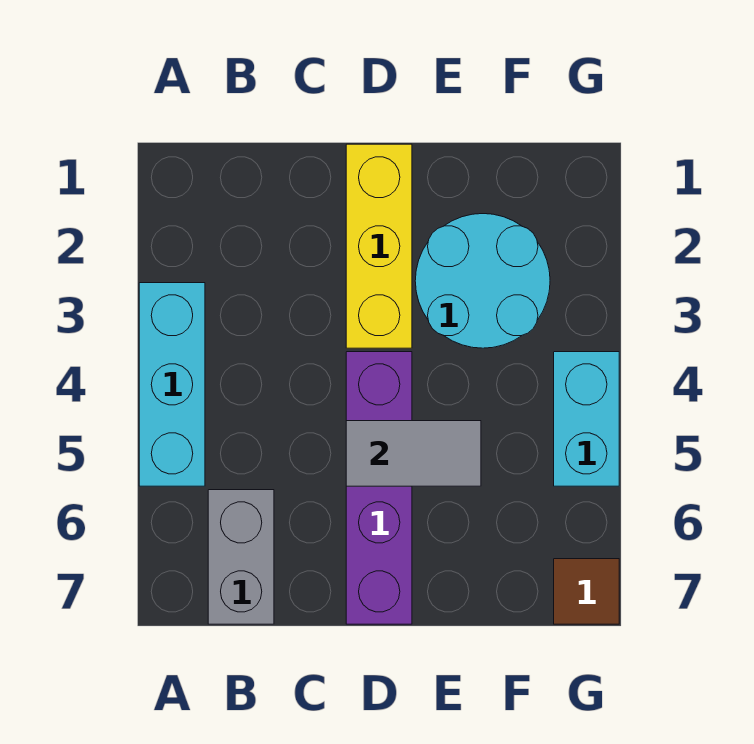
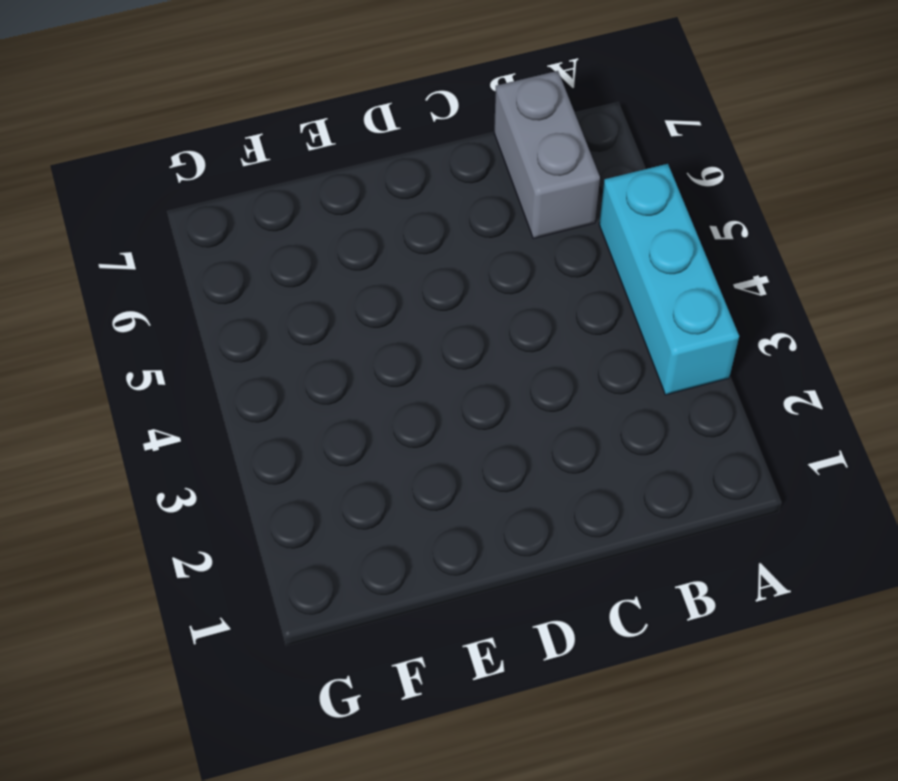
none -> yellow 1x3 brick [346,144,412,348]
none -> purple 1x4 brick [346,352,412,624]

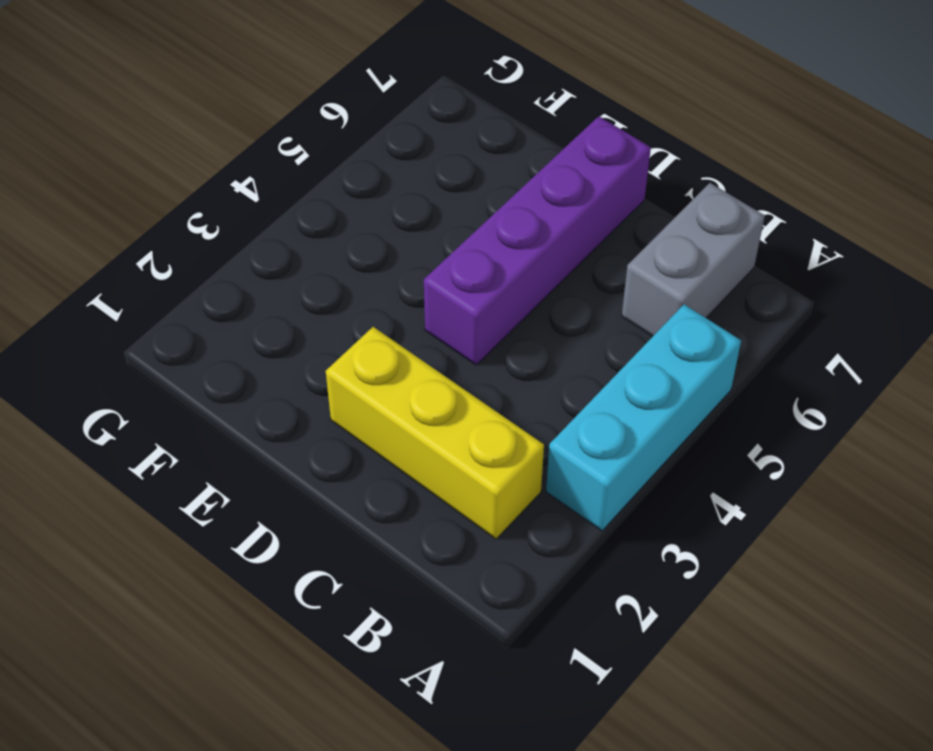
yellow 1x3 brick [326,327,544,539] -> yellow 1x3 brick turned to [346,144,412,348]
none -> cyan 2x2 round brick [415,214,550,348]
none -> cyan 1x2 brick [554,352,619,486]

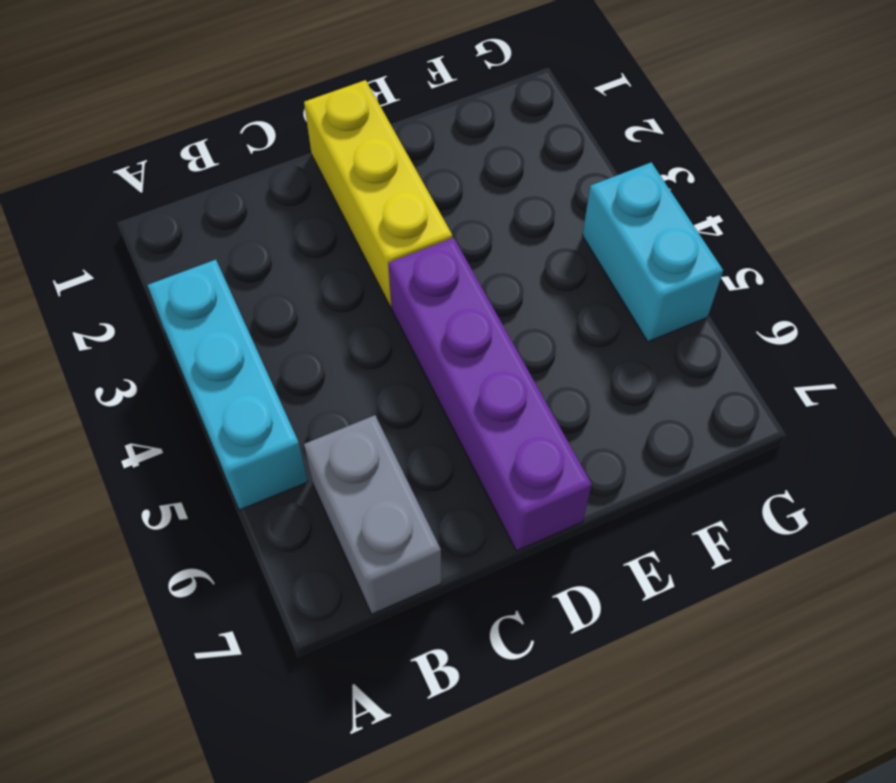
none -> cyan 2x2 round brick [415,214,550,348]
none -> brown 1x1 tile [554,559,619,624]

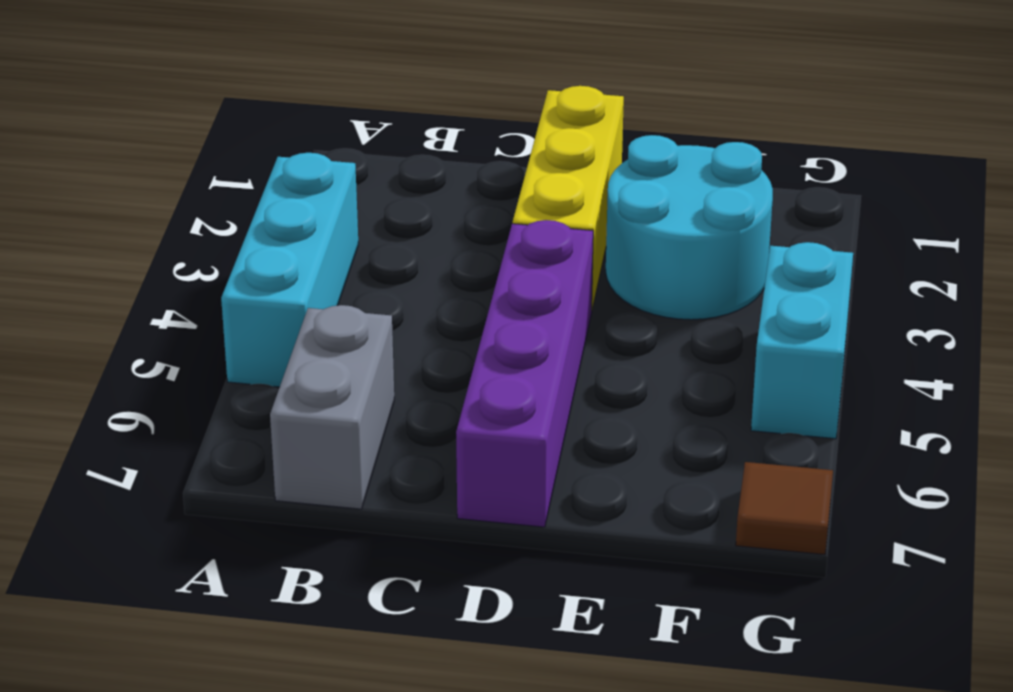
none -> grey 1x2 tile [346,421,481,486]

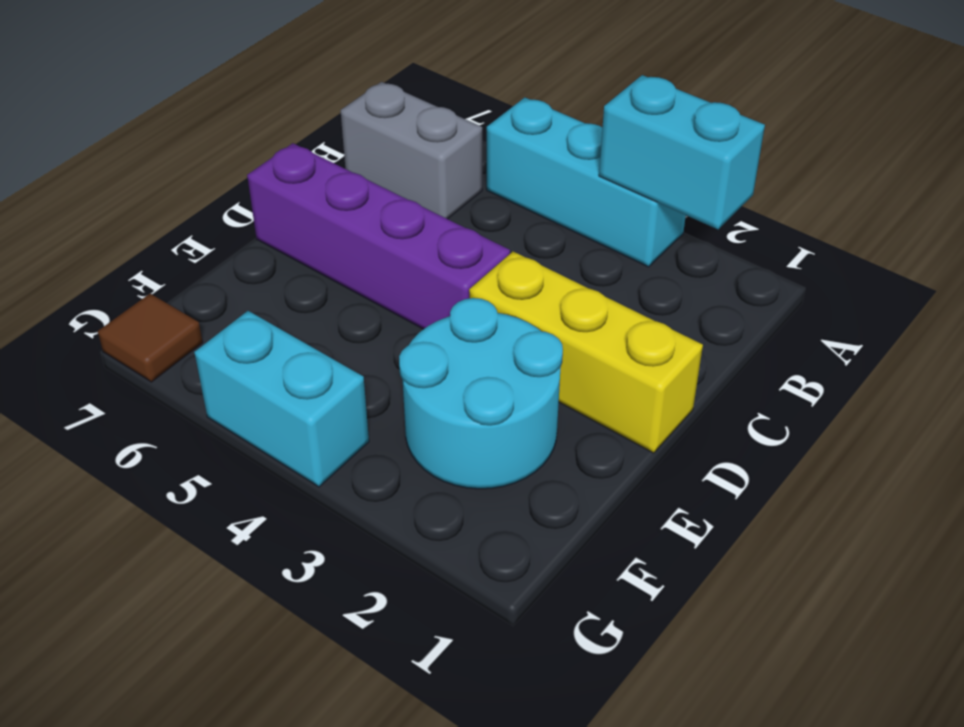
cyan 1x2 brick [599,75,765,229] -> none
none -> grey 1x2 tile [346,421,481,486]

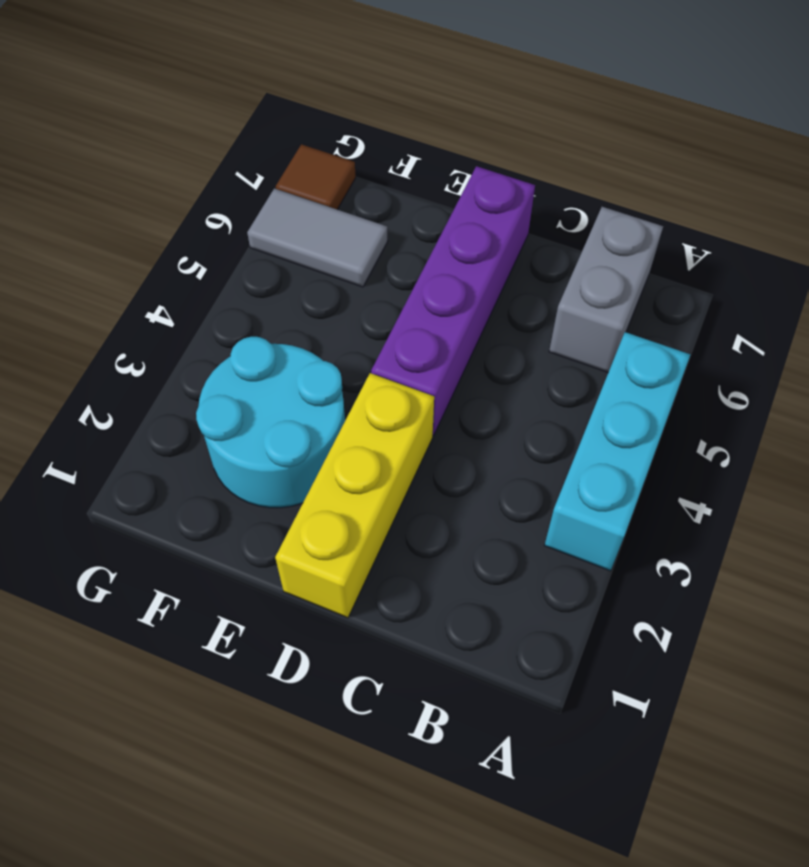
grey 1x2 tile [247,188,388,287] -> grey 1x2 tile moved to [346,421,481,486]
none -> cyan 1x2 brick [554,352,619,486]

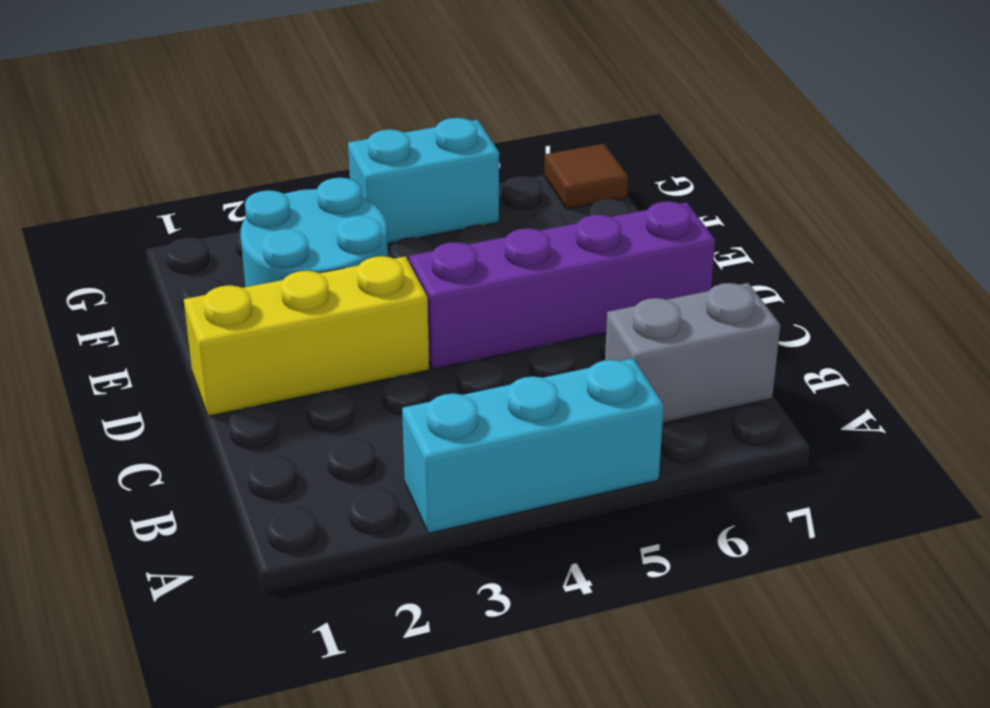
none -> grey 1x2 tile [346,421,481,486]

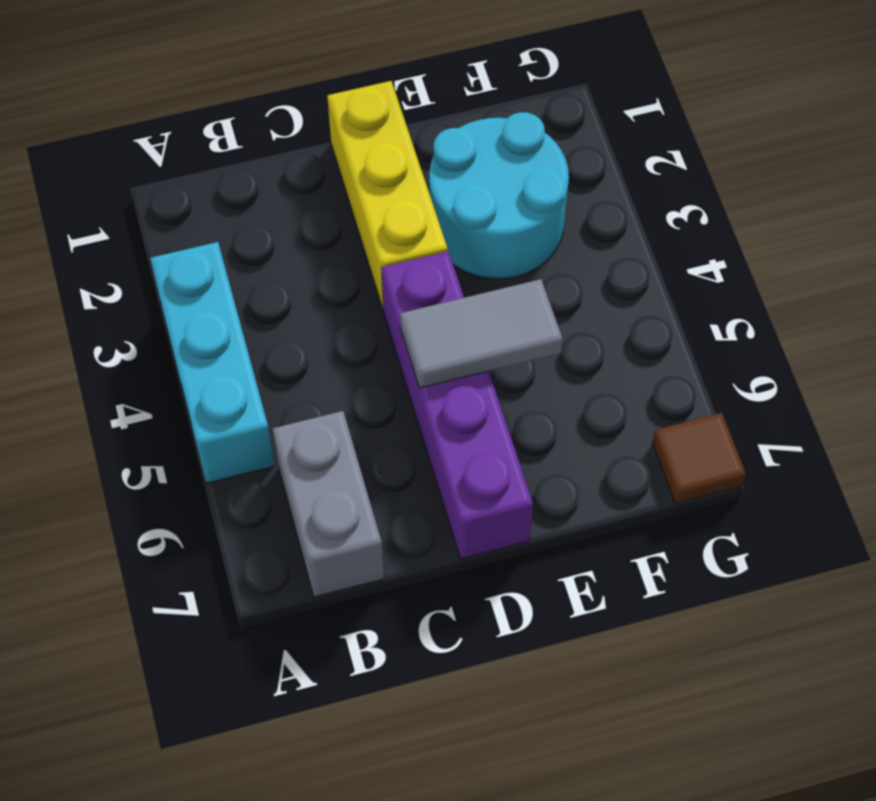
none -> cyan 1x2 brick [554,352,619,486]

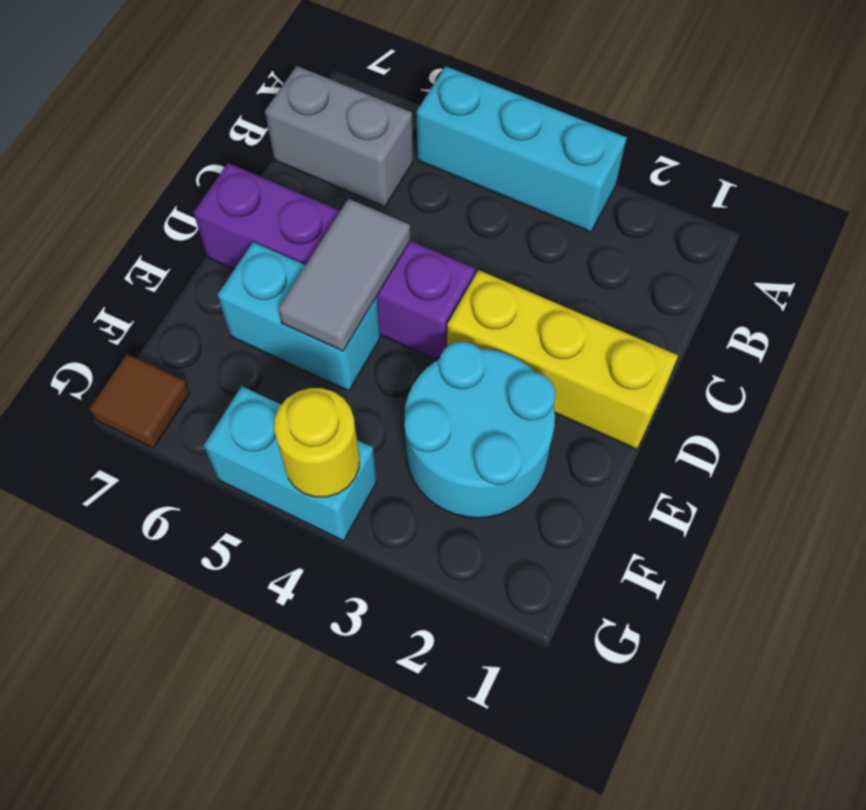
cyan 1x2 brick [218,242,380,391] -> none
yellow 1x1 round brick [274,388,359,497] -> none

